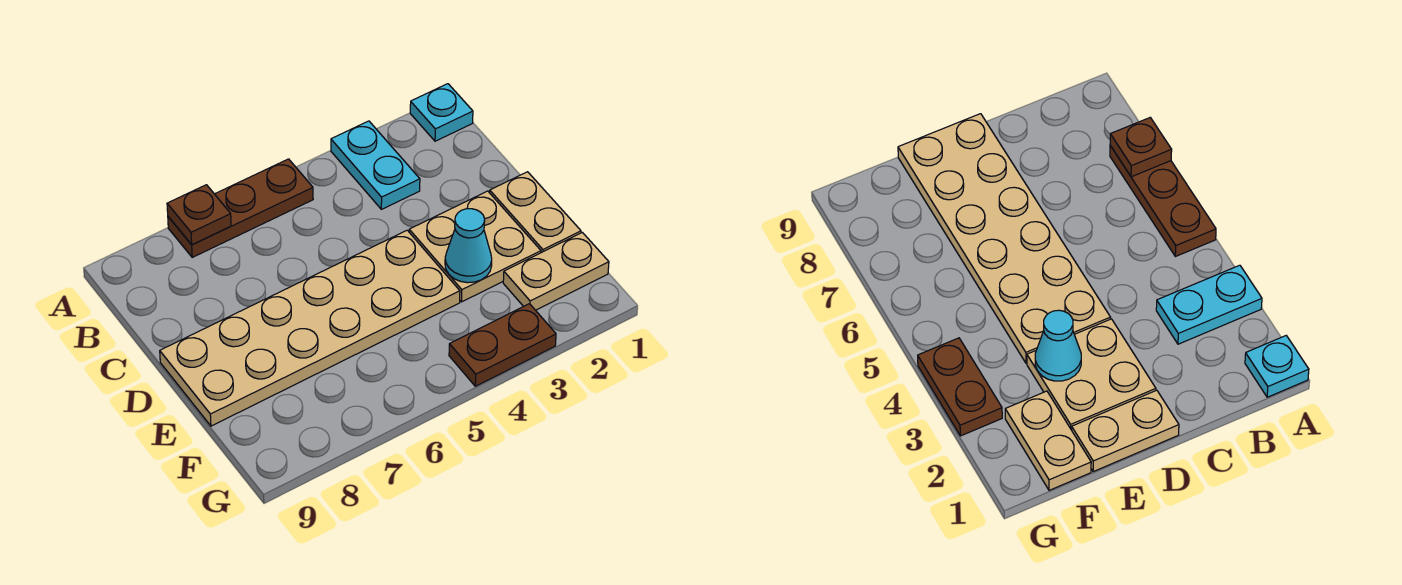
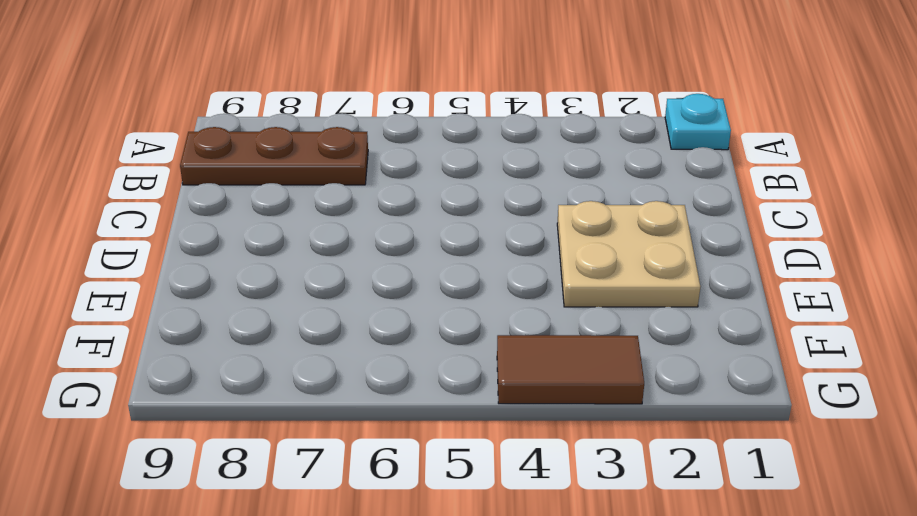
brown 1x3 plate [180,127,368,185] -> brown 1x3 plate moved to [168,159,313,257]
brown 1x2 tile [497,335,644,404] -> brown 1x2 plate [449,304,556,386]
none -> cyan 1x2 plate [331,121,420,209]
none -> tan 1x2 plate [490,172,581,253]

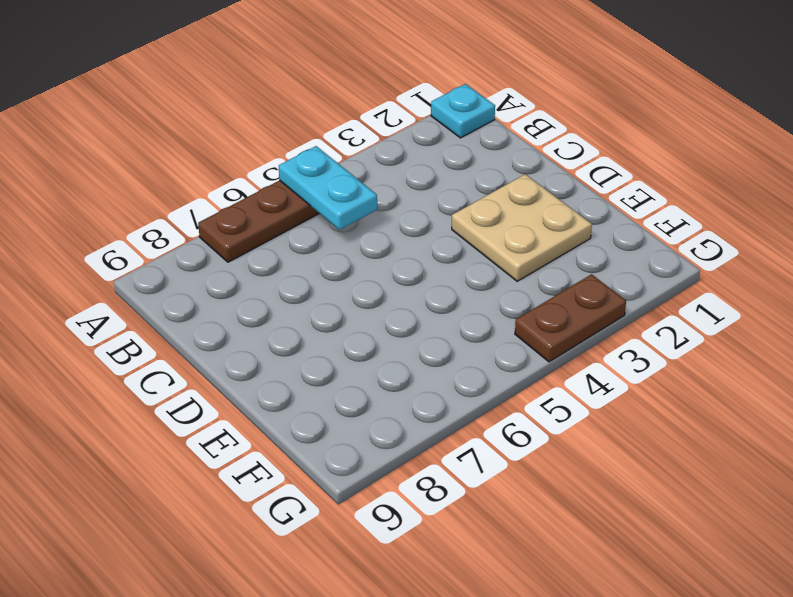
cyan 1x2 plate [279,146,377,230] -> cyan 1x2 plate moved to [331,121,420,209]
none -> tan 1x2 plate [490,172,581,253]
none -> tan 2x6 plate [160,230,460,426]

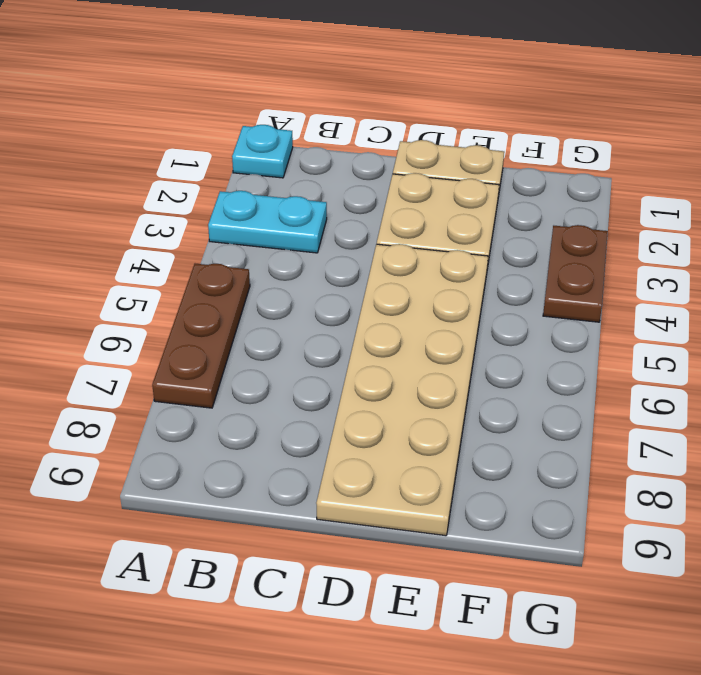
none -> tan 1x2 plate [503,232,609,310]
none -> brown 1x1 plate [167,185,231,245]

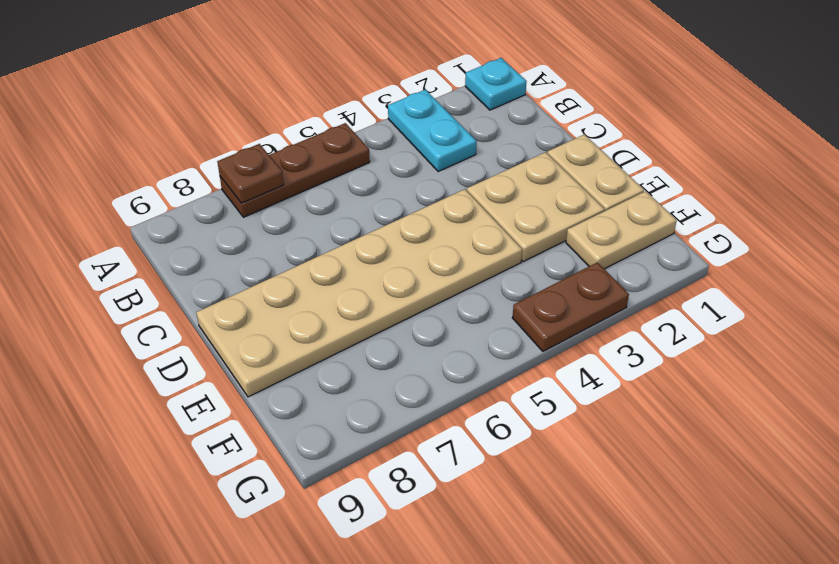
none -> cyan 1x1 cone [445,209,492,283]

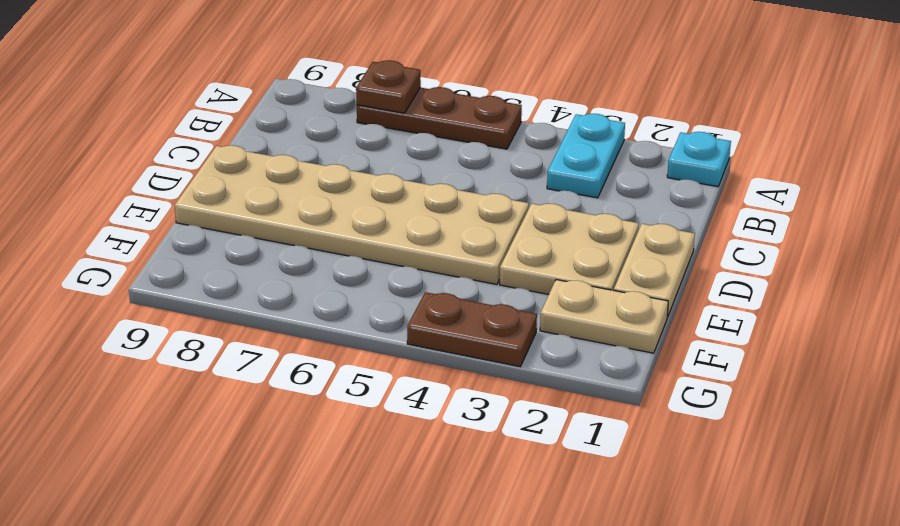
none -> cyan 1x1 cone [445,209,492,283]

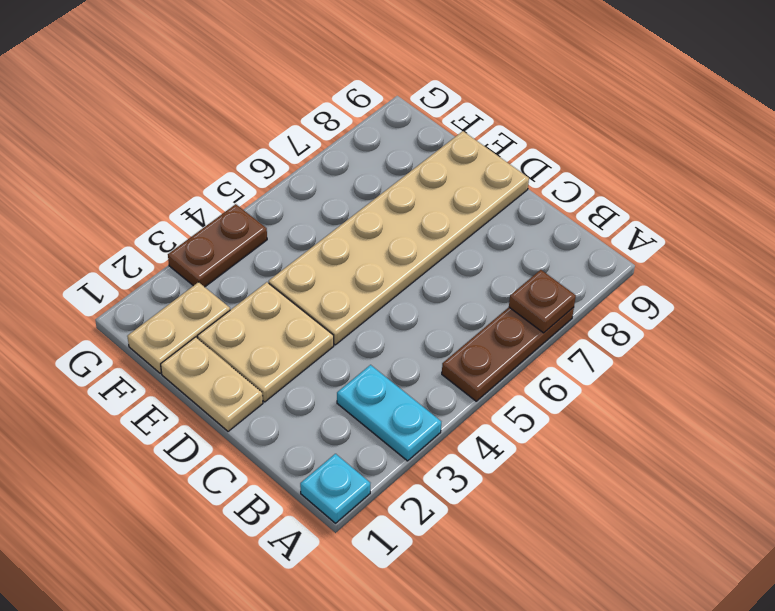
none -> cyan 1x1 cone [445,209,492,283]

